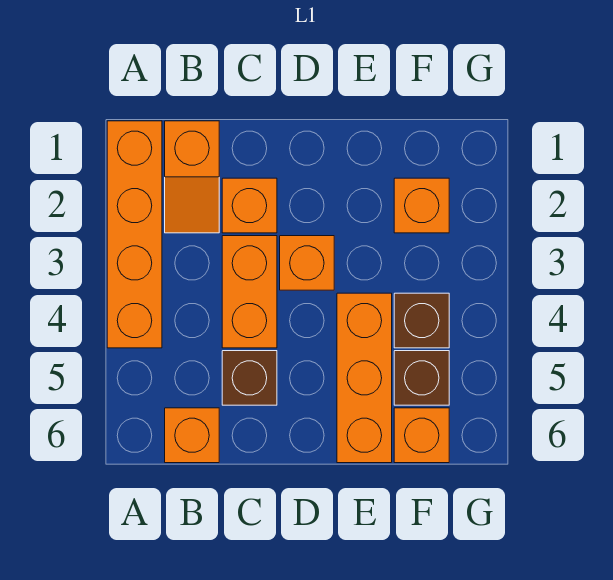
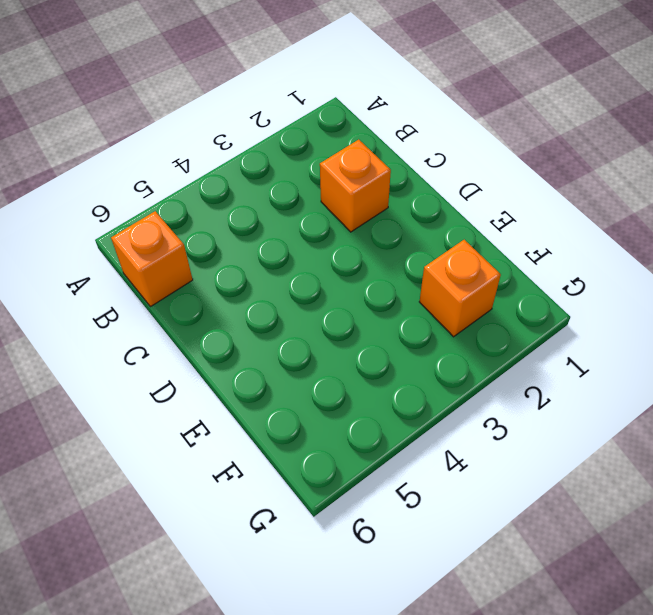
none -> orange 1x4 brick [107,121,162,348]
none -> orange 1x2 slope [165,121,219,233]
none -> orange 1x2 brick [222,236,277,348]

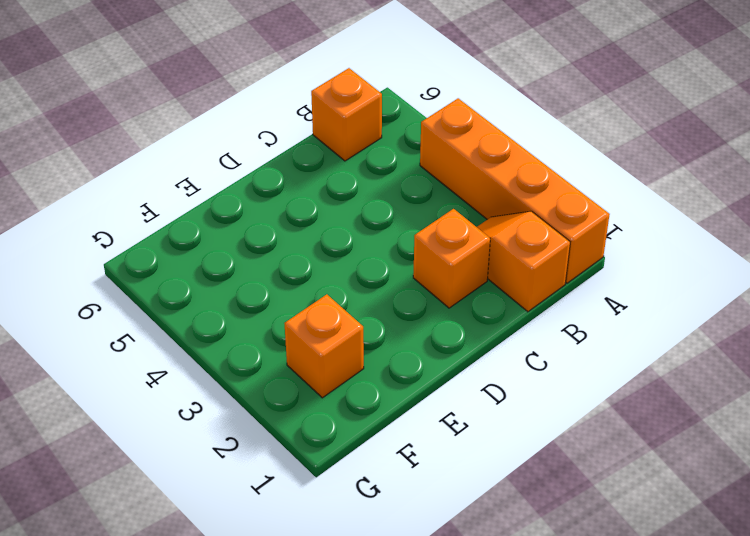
none -> orange 1x2 brick [222,236,277,348]
none -> brown 1x1 brick [222,351,277,405]
none -> orange 1x1 brick [280,236,334,290]

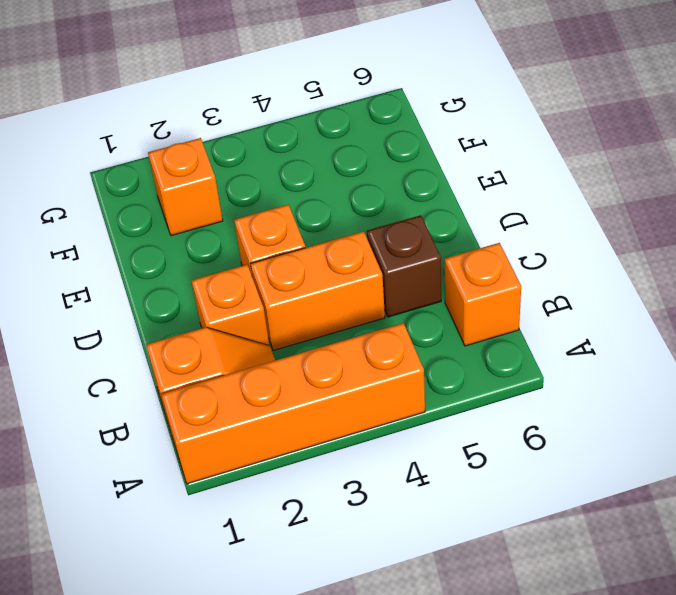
none -> orange 1x3 brick [337,293,392,463]
none -> brown 1x1 brick [394,293,449,348]
none -> brown 1x1 brick [394,351,449,405]

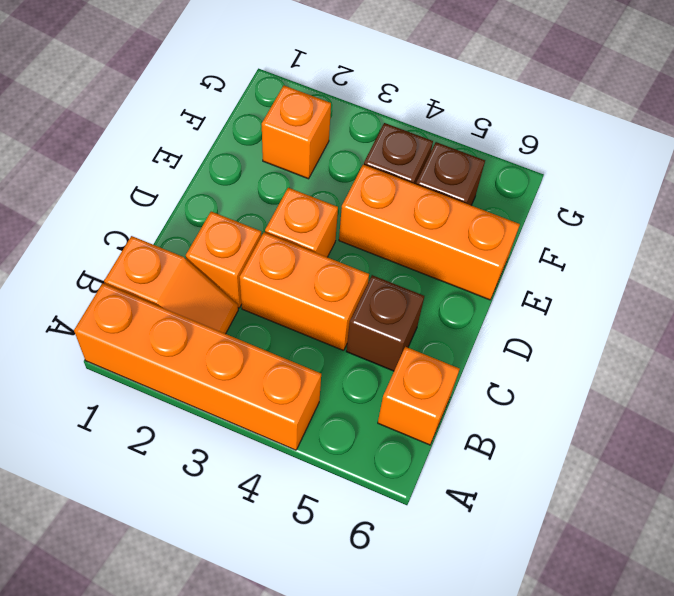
none -> orange 1x1 brick [394,408,449,463]

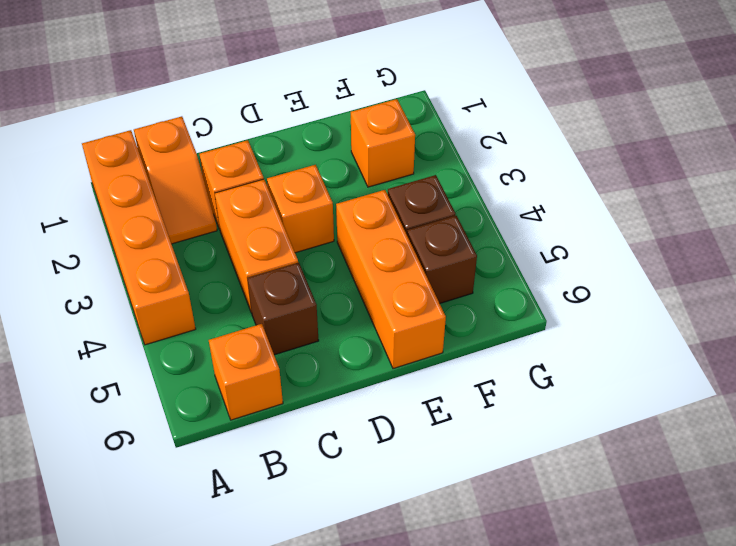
none -> orange 1x1 brick [394,408,449,463]

